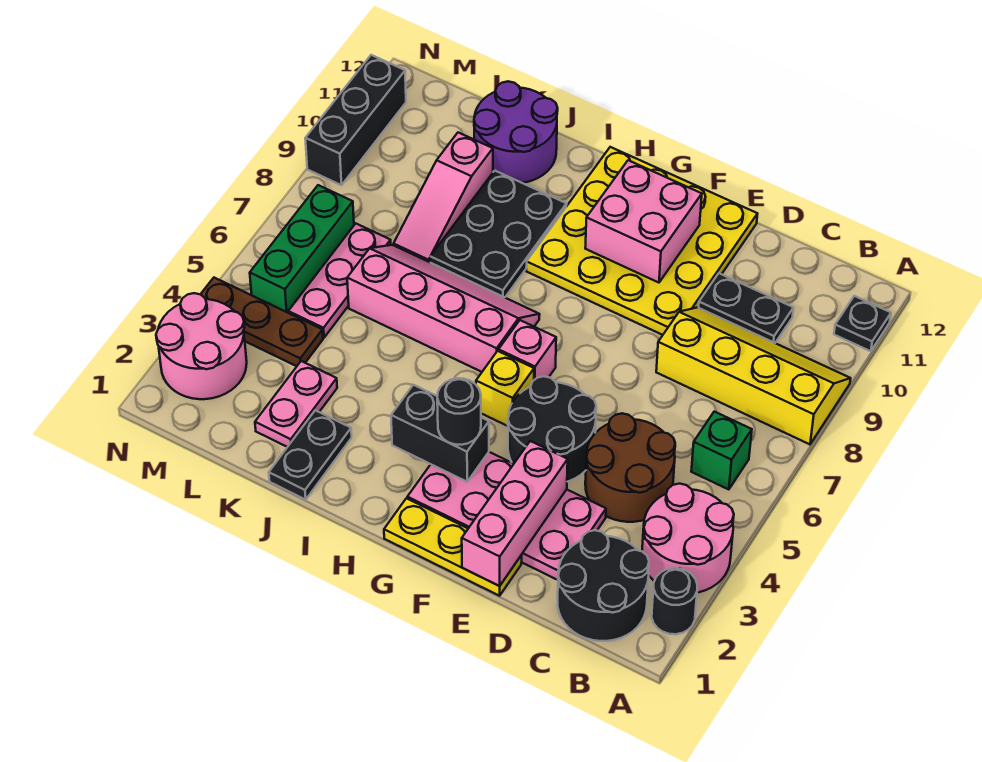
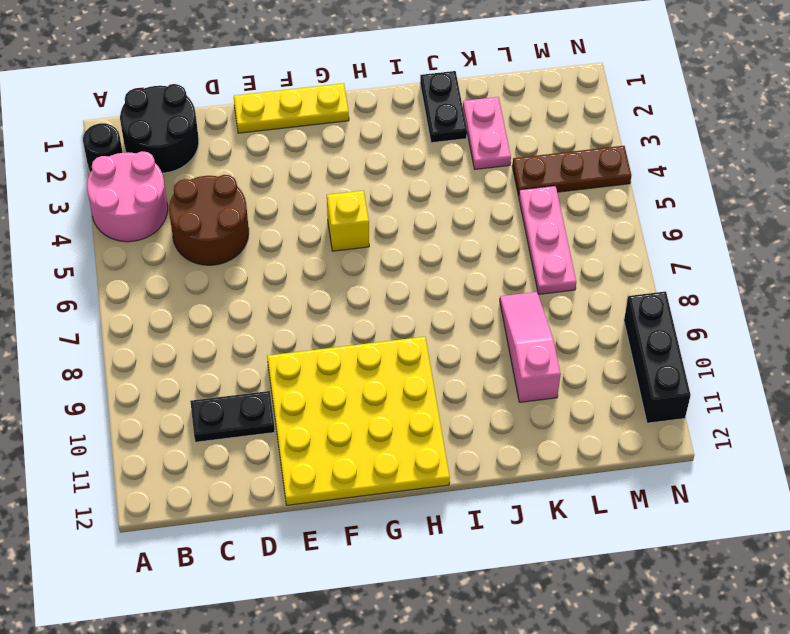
none -> yellow 2x4 slope [656,307,851,444]
none -> black 1x1 plate [834,296,891,351]
none -> green 1x1 brick [691,412,752,490]

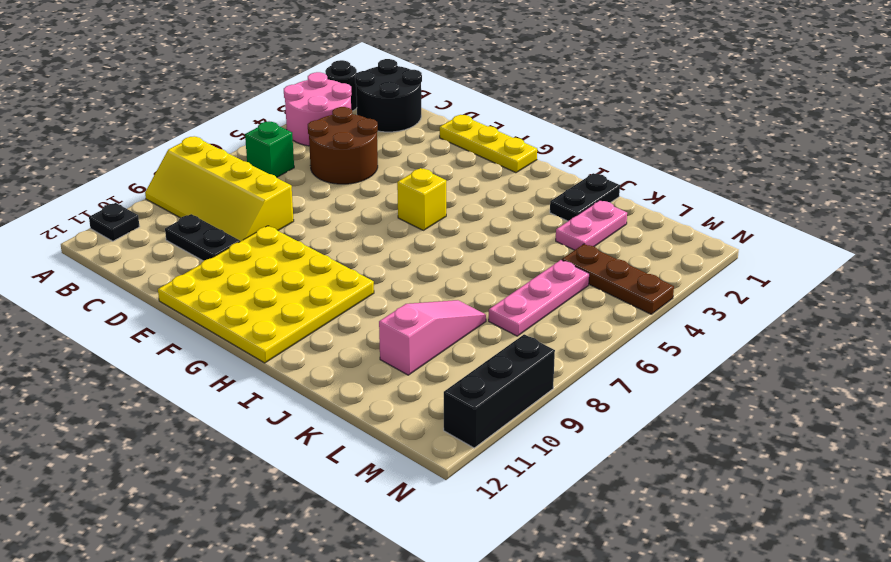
none -> pink 2x4 plate [407,452,606,580]
none -> black 2x2 round brick [508,376,596,482]
none -> pink 1x1 brick [499,320,556,380]

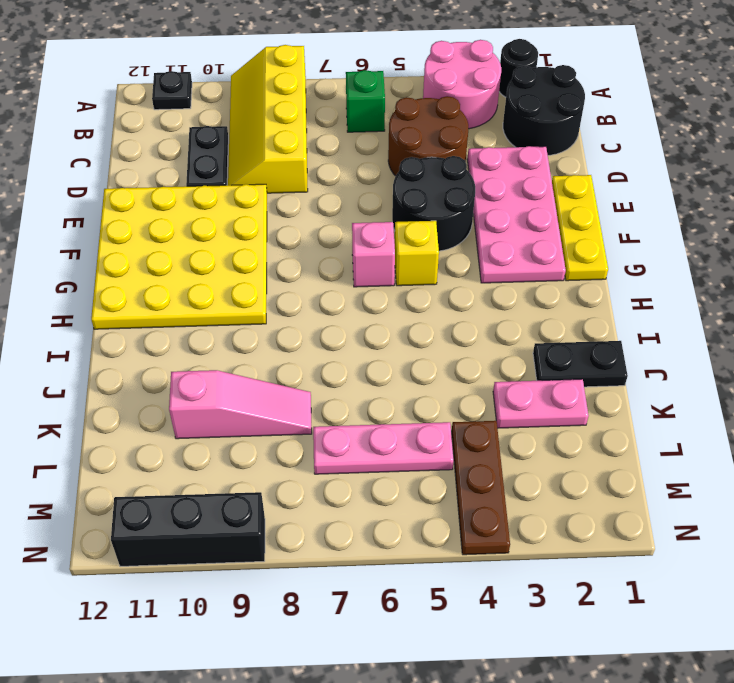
none -> pink 2x4 slope [347,245,540,372]
none -> black 2x3 plate [430,171,567,297]
none -> purple 2x2 round brick [474,81,558,183]

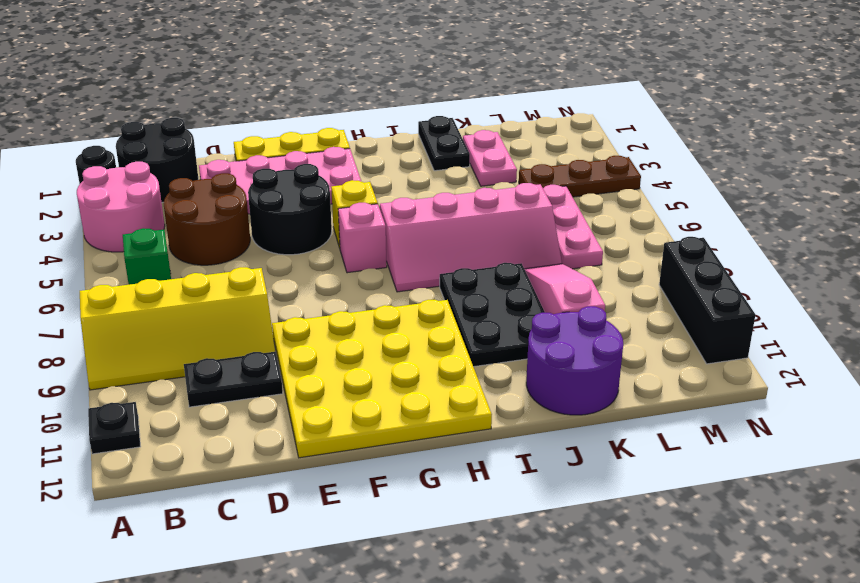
none -> pink 2x2 round brick [156,293,247,399]
none -> green 1x3 brick [250,185,354,313]
none -> pink 1x3 brick [462,441,568,586]

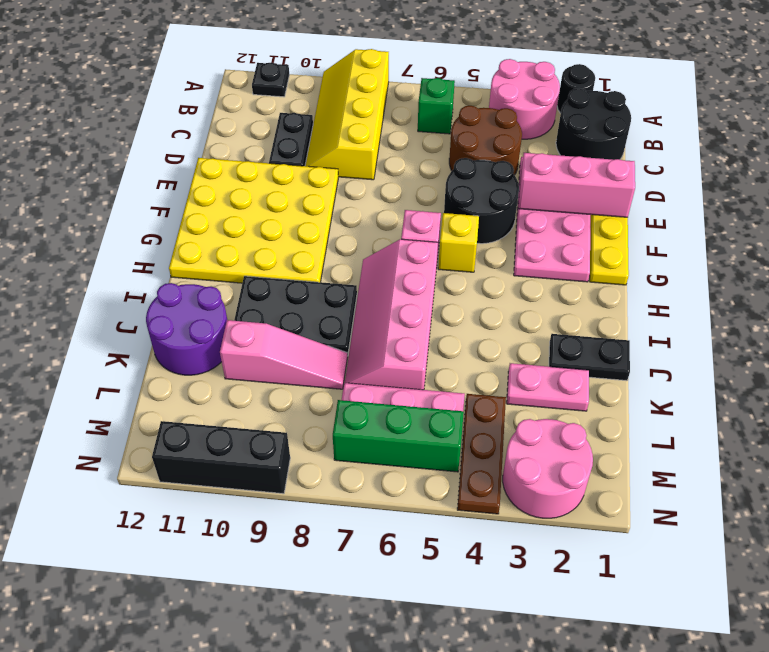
none -> pink 2x2 brick [585,160,702,283]
none -> black 1x2 brick [391,385,489,482]
none -> black 1x1 round brick [437,378,481,445]

